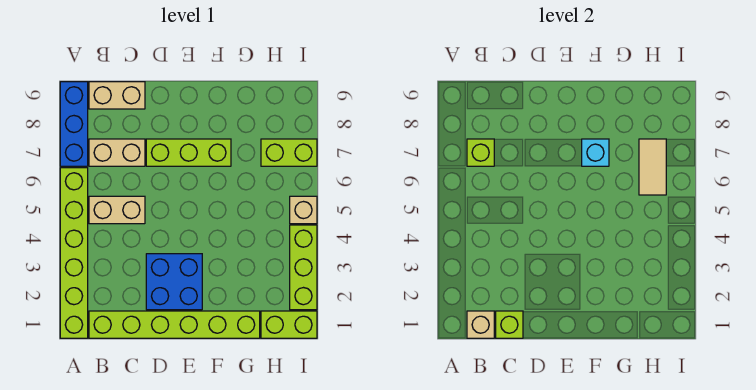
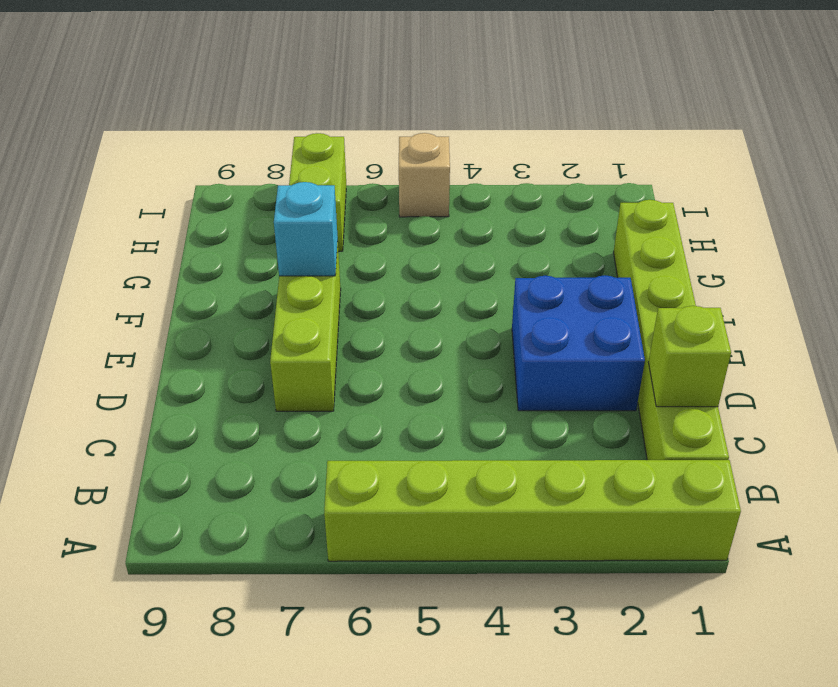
none -> blue 1x3 brick [60,82,88,166]
none -> tan 1x2 brick [89,196,145,224]
none -> tan 1x2 brick [89,139,145,166]

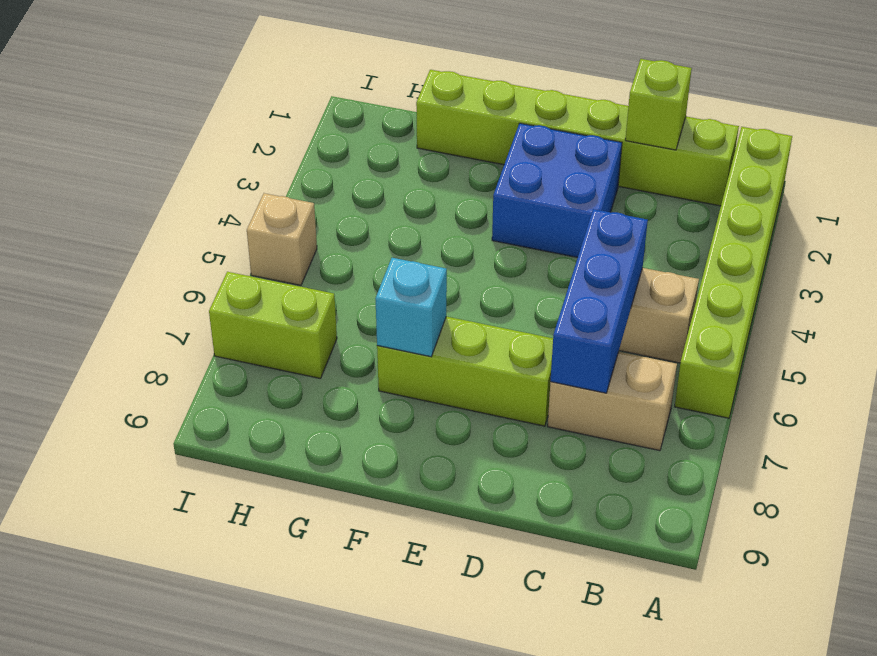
blue 1x3 brick [550,209,648,393] -> blue 1x3 brick moved to [60,82,88,166]
none -> tan 1x2 brick [89,82,145,109]
none -> lime 1x2 brick [261,311,317,338]
none -> lime 1x3 brick [290,225,317,310]

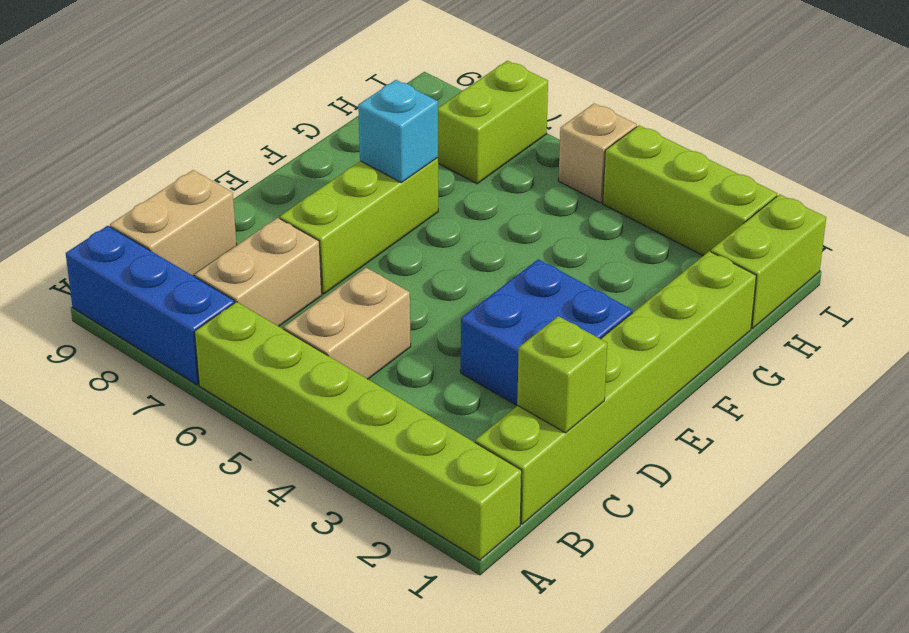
none -> tan 1x1 brick [467,311,494,338]
none -> lime 1x1 brick [467,139,494,166]
none -> tan 1x2 tile [639,139,666,195]

